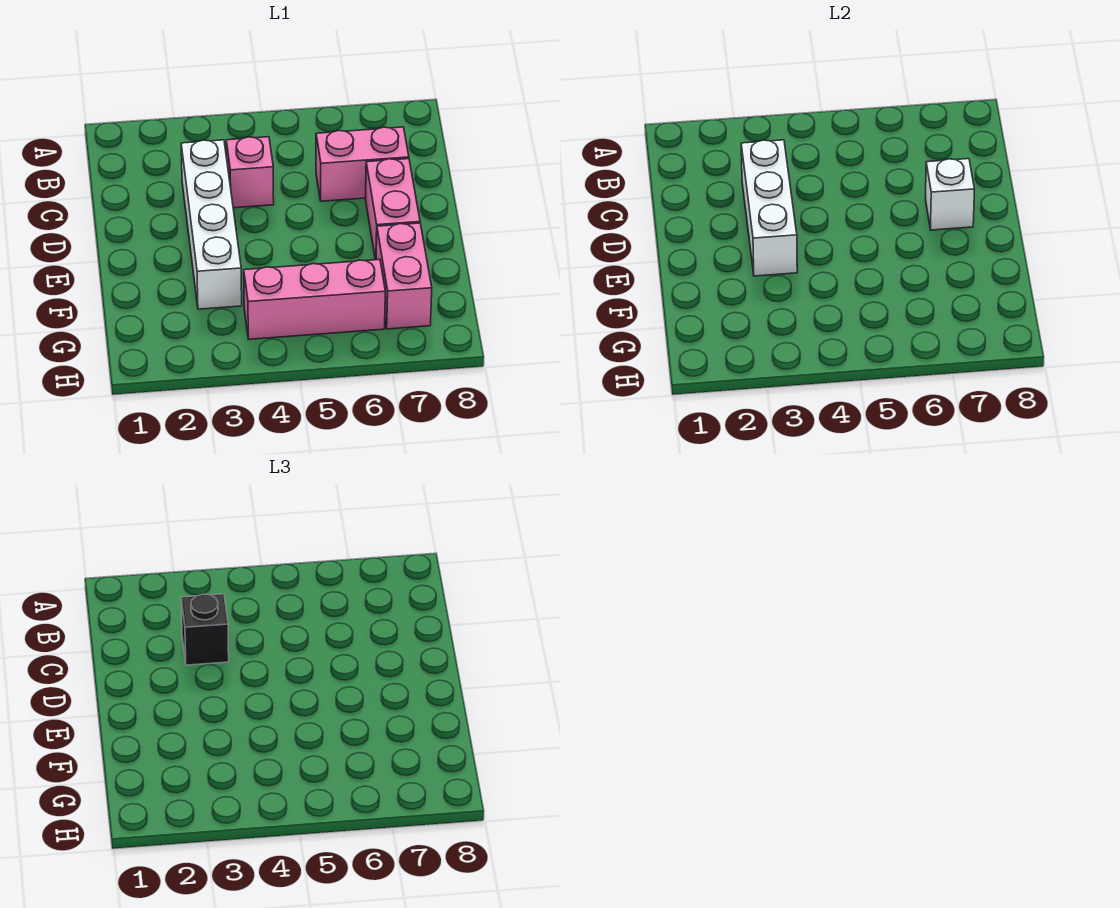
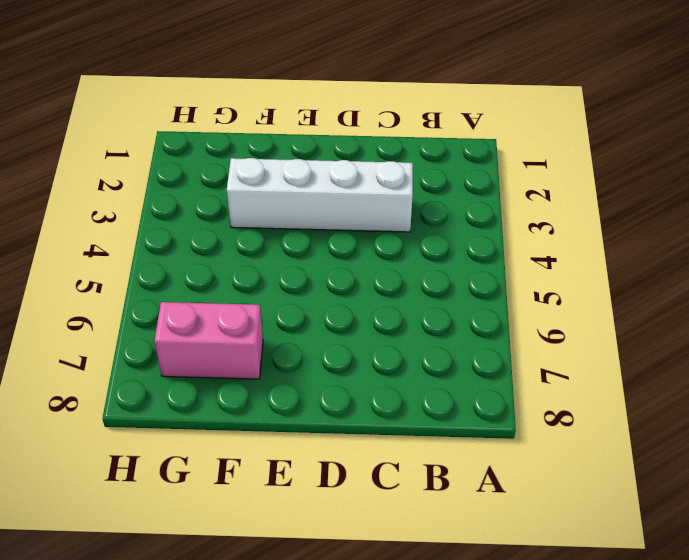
none -> pink 1x1 brick [226,137,274,208]
none -> pink 1x2 brick [316,127,409,201]

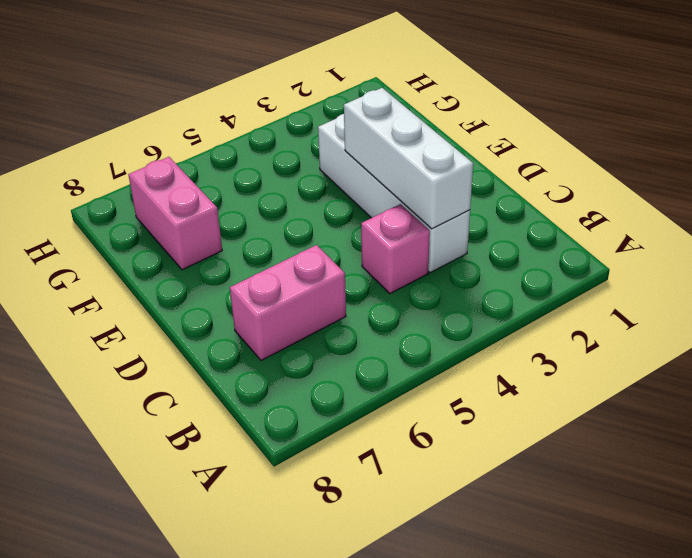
none -> pink 1x2 brick [366,159,420,260]
none -> pink 1x3 brick [244,260,385,339]

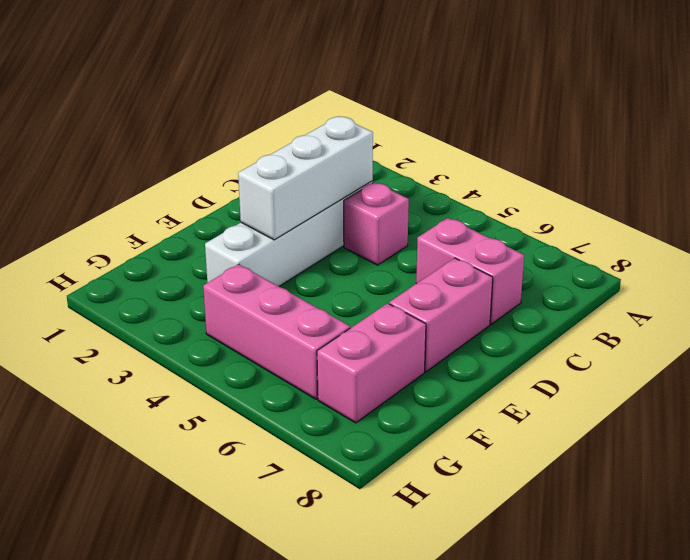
none -> white 1x1 brick [926,159,975,230]
none -> black 1x1 brick [181,594,229,665]

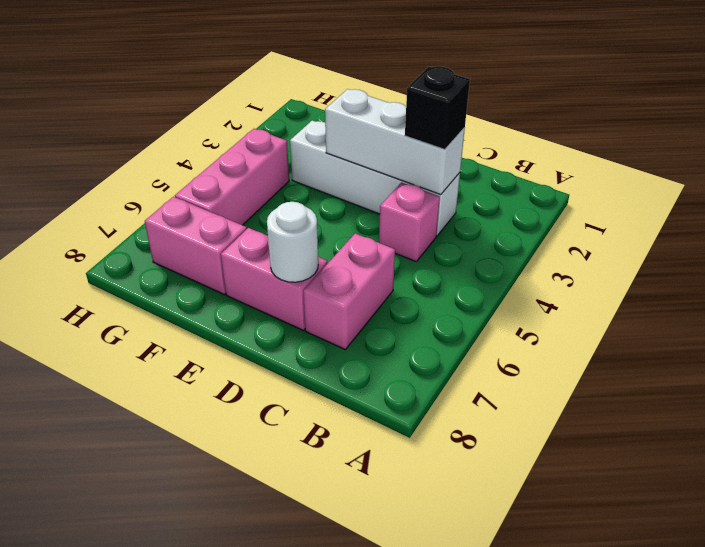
white 1x1 round brick [267,202,318,282] -> white 1x1 brick [926,159,975,230]

